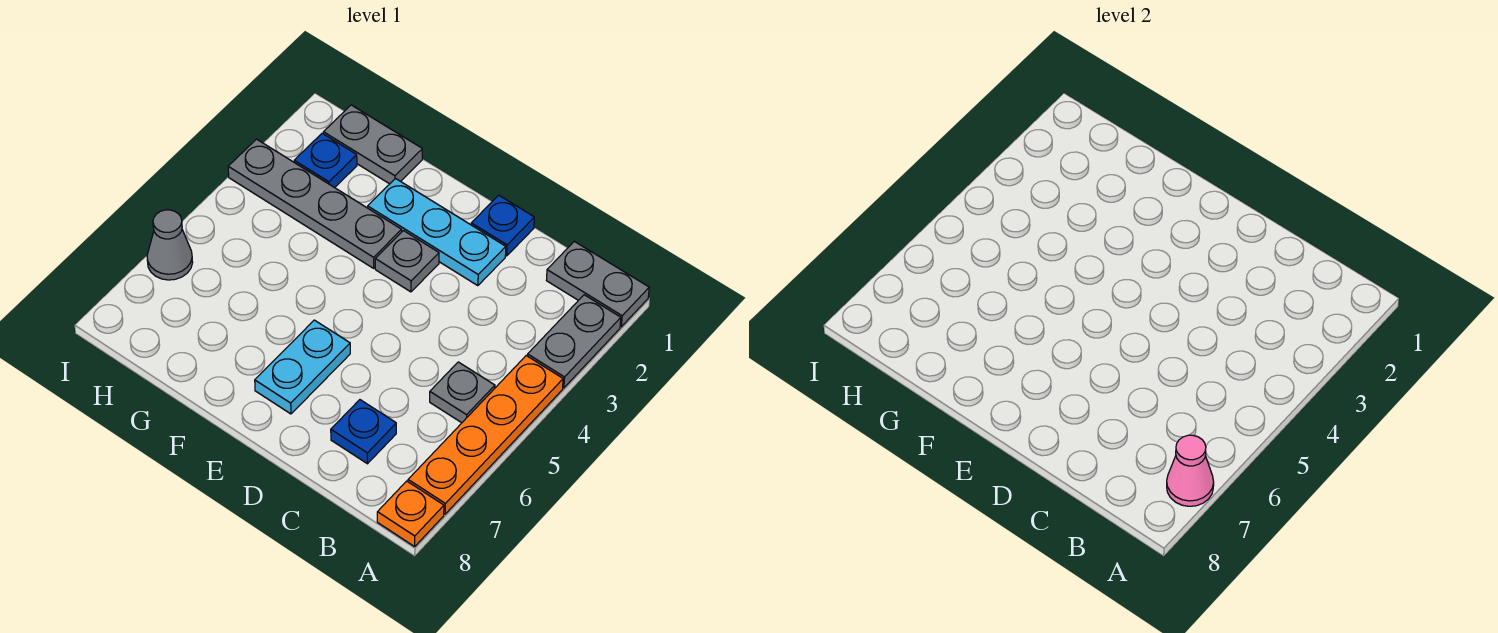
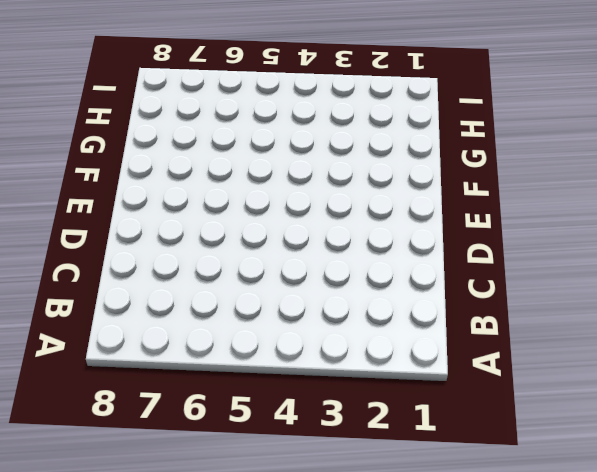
none -> grey 1x2 plate [546,241,649,327]
none -> grey 1x2 plate [528,295,621,388]
none -> orange 1x4 plate [408,356,563,514]

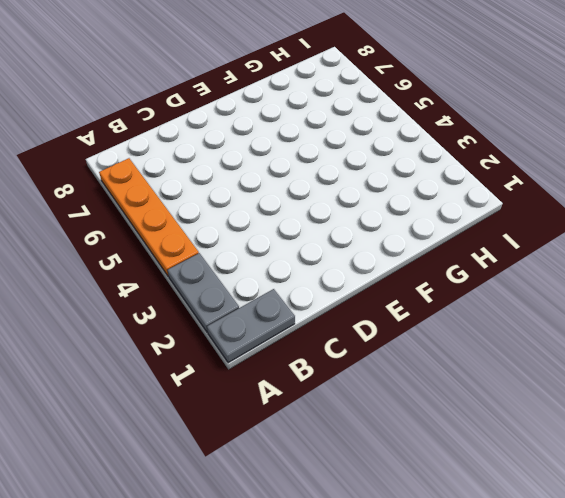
none -> orange 1x1 plate [377,481,444,547]
none -> grey 1x1 plate [430,362,495,423]
none -> blue 1x1 plate [331,400,396,464]

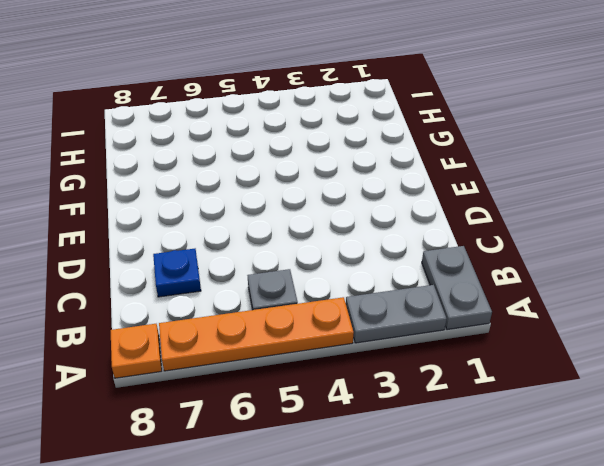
none -> blue 1x1 plate [471,195,534,256]
none -> cyan 1x3 plate [368,179,506,286]
none -> grey 1x1 plate [375,231,439,292]

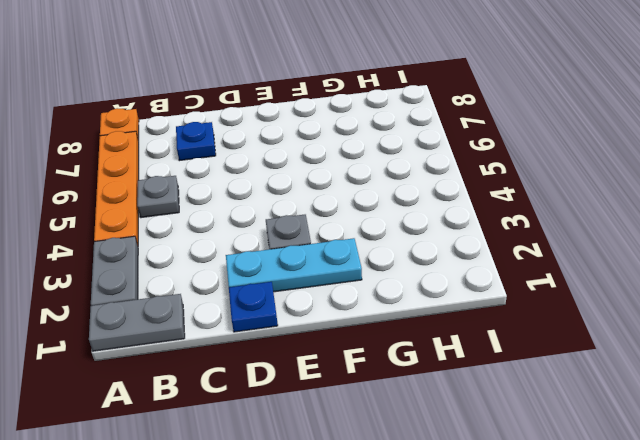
none -> cyan 1x2 plate [255,320,350,414]
none -> grey 1x4 plate [228,139,402,268]
none -> grey 1x2 plate [323,105,422,184]

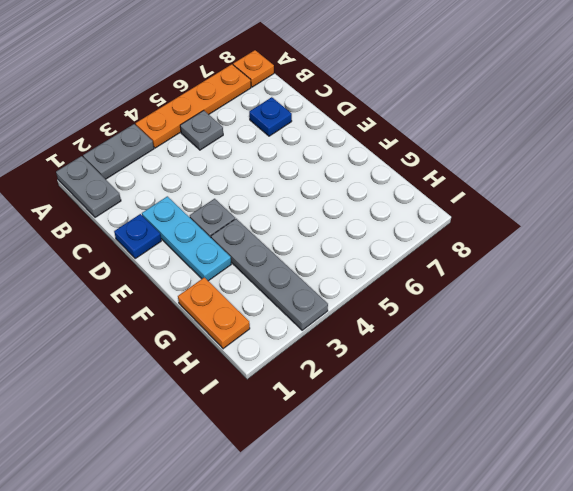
orange 1x2 plate [178,277,250,349] -> grey 1x2 plate [323,105,422,184]
none -> cyan 1x2 plate [255,320,350,414]
none -> blue 1x1 plate [294,133,357,188]
none -> grey 1x1 cone [147,210,193,280]

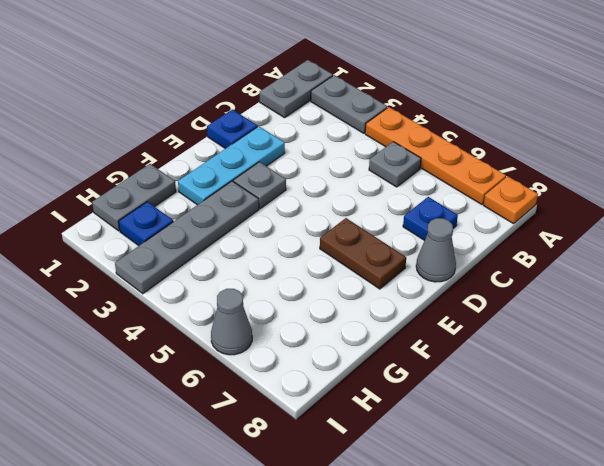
grey 1x1 cone [416,218,456,282] -> none
brown 1x2 plate [320,218,406,289] -> cyan 1x2 plate [255,320,350,414]
none -> pink 1x1 cone [1167,435,1214,506]

